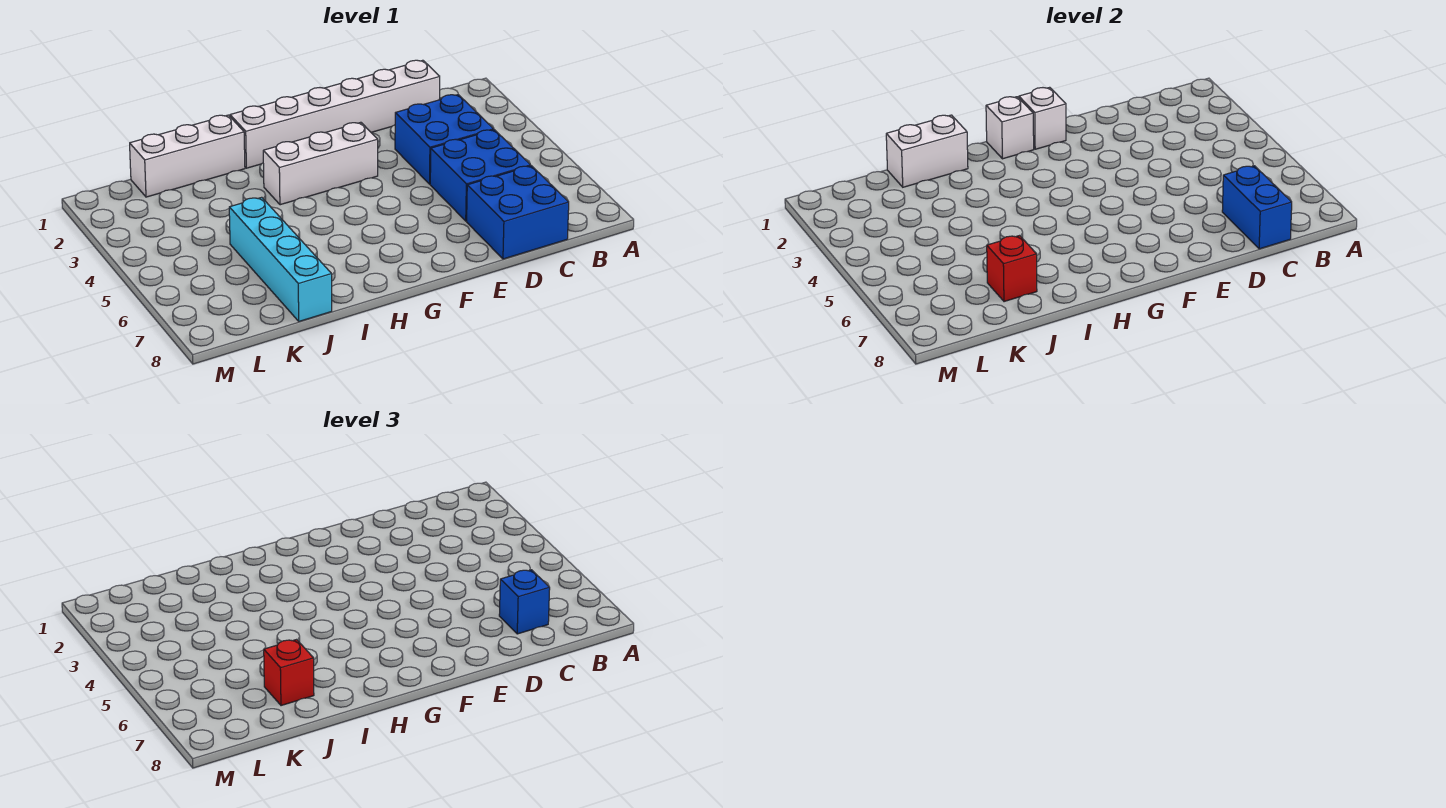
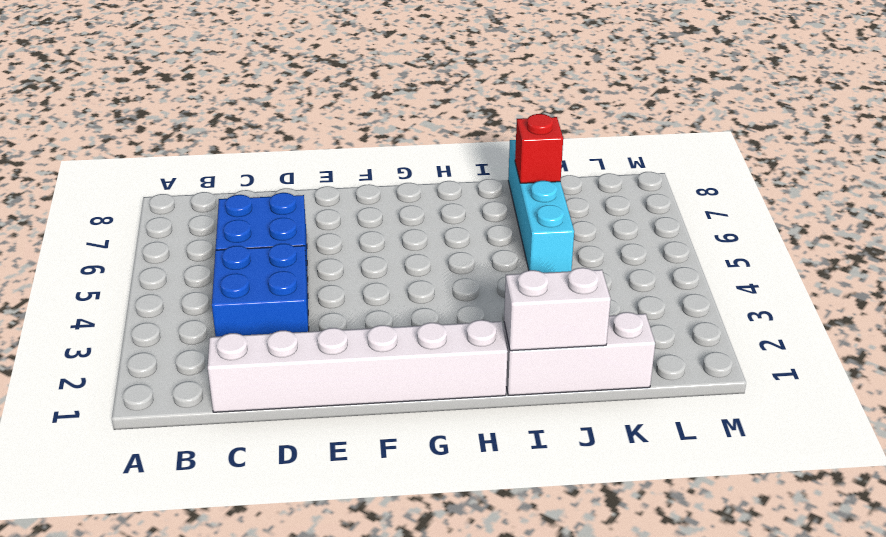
none -> blue 2x2 brick [467,166,569,259]
none -> white 1x3 brick [263,122,378,205]
none -> blue 1x2 brick [1222,166,1292,249]

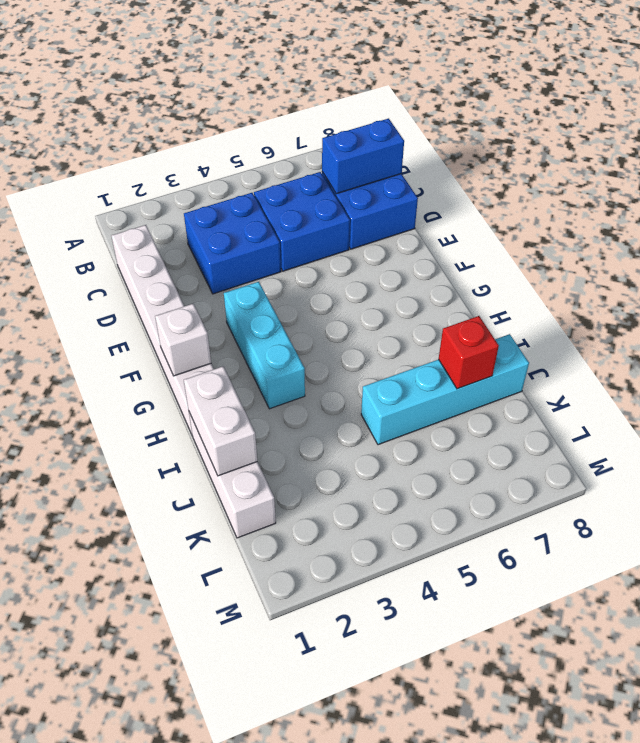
cyan 1x3 brick [224,282,305,409] -> white 1x3 brick [263,122,378,205]
none -> white 1x1 brick [1019,87,1066,149]
none -> blue 1x1 brick [499,570,550,634]
none -> red 1x1 brick [264,640,314,706]

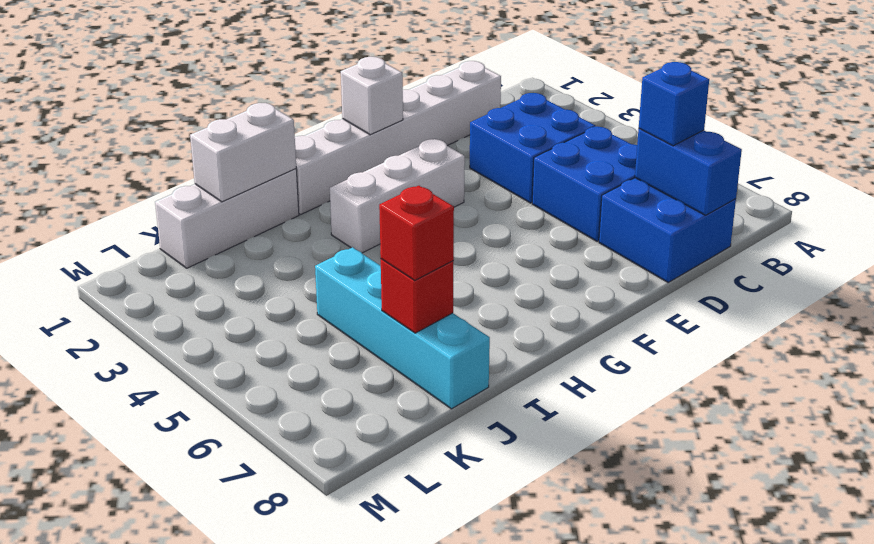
none -> white 1x1 brick [986,97,1034,159]

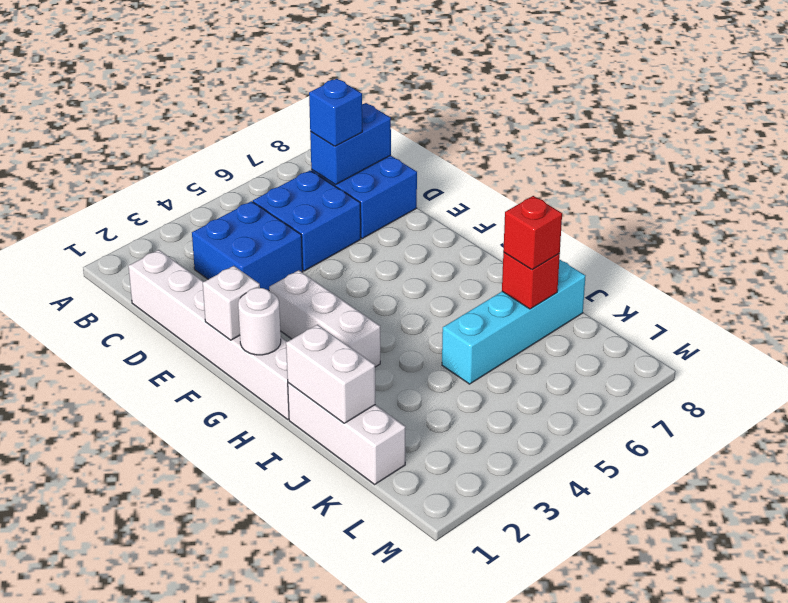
white 1x1 round brick [238,288,281,355] -> white 1x1 brick [986,97,1034,159]

